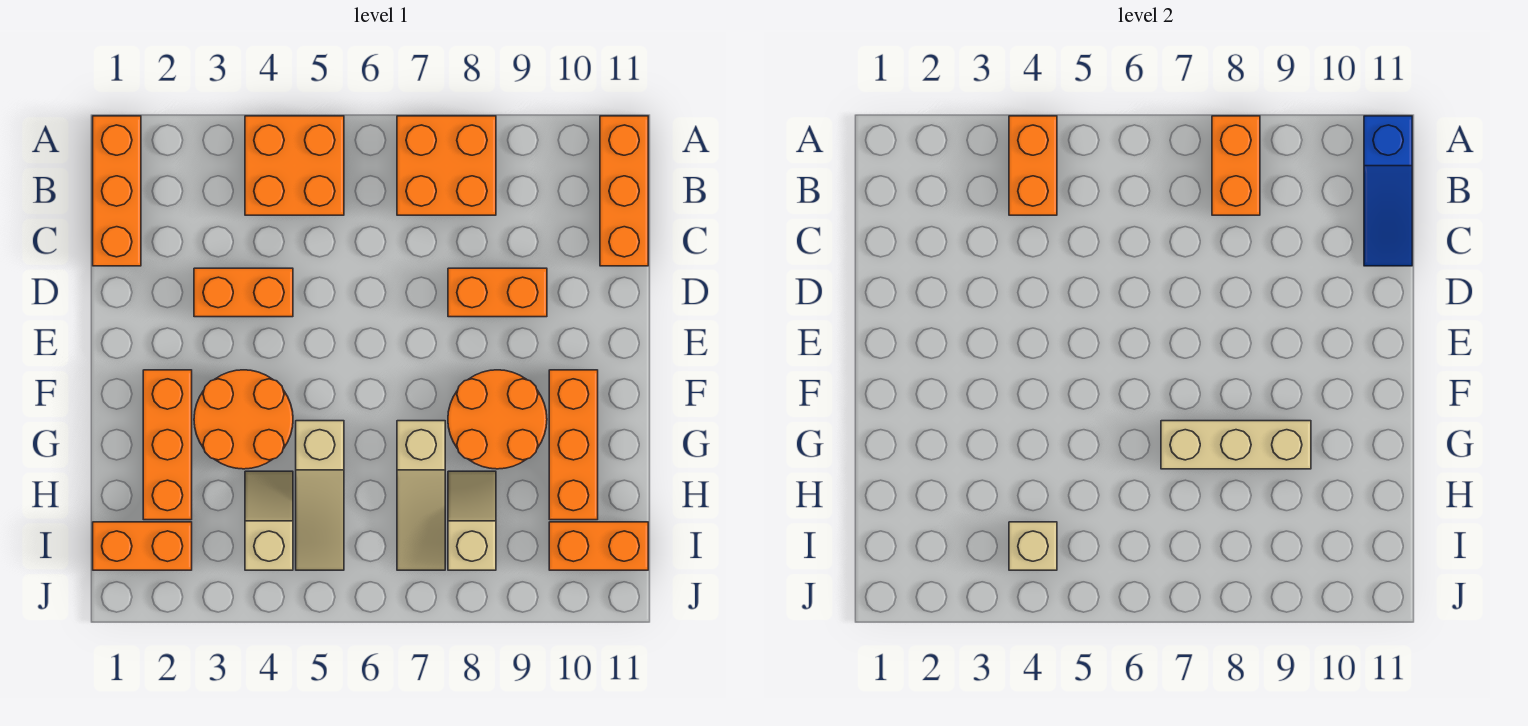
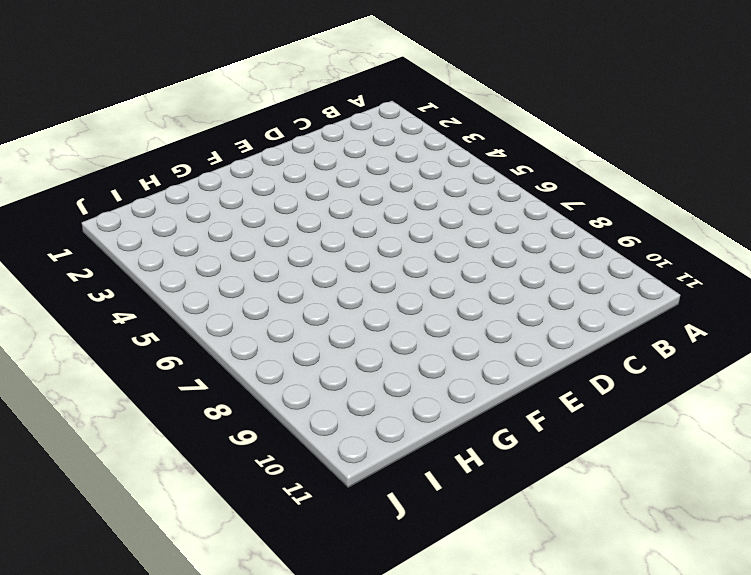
none -> orange 1x3 brick [93,116,141,266]
none -> orange 2x2 brick [245,116,344,215]
none -> orange 2x2 brick [397,116,496,215]

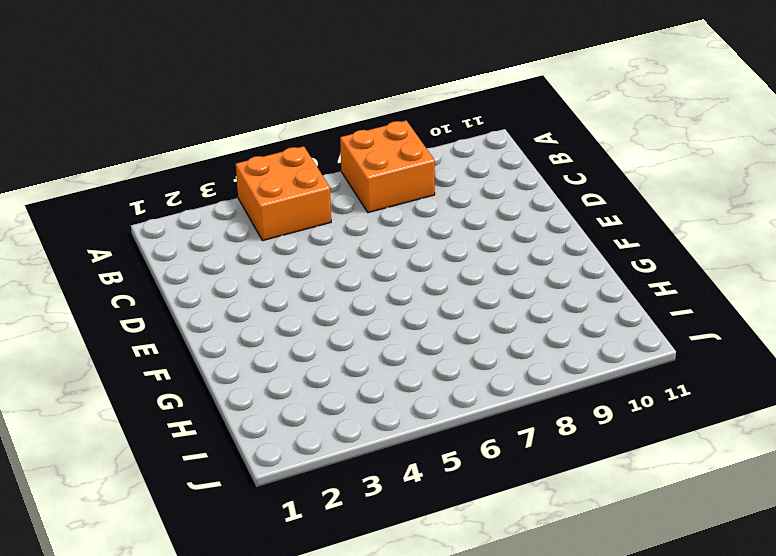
none -> orange 1x3 brick [93,116,141,266]
none -> orange 1x3 brick [600,116,648,266]
none -> orange 1x2 brick [194,268,293,317]

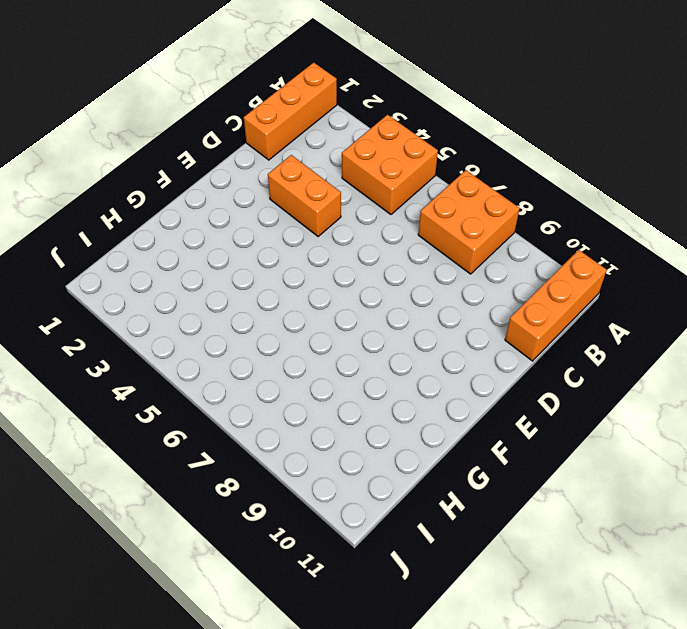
none -> orange 1x2 brick [448,268,547,317]
none -> orange 1x3 brick [143,370,192,520]
none -> orange 2x2 round brick [194,370,293,469]

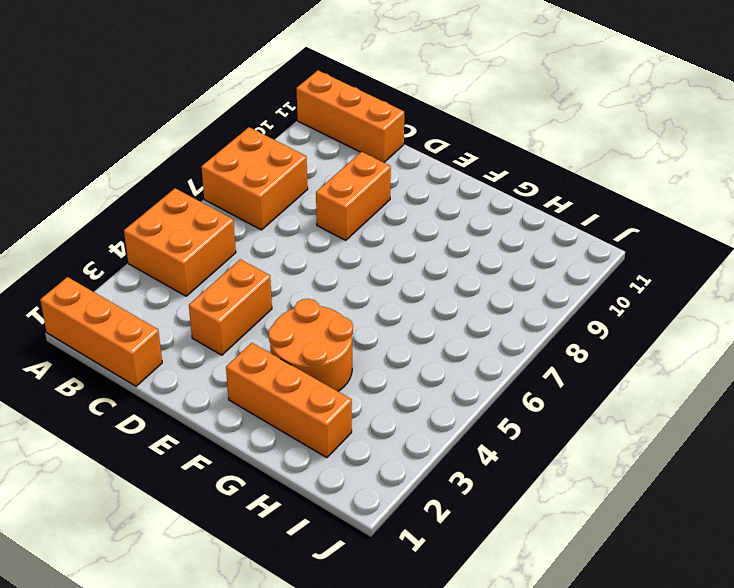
none -> orange 2x2 round brick [448,370,547,469]
none -> orange 1x3 brick [549,370,598,520]
none -> tan 1x3 slope [296,421,344,570]

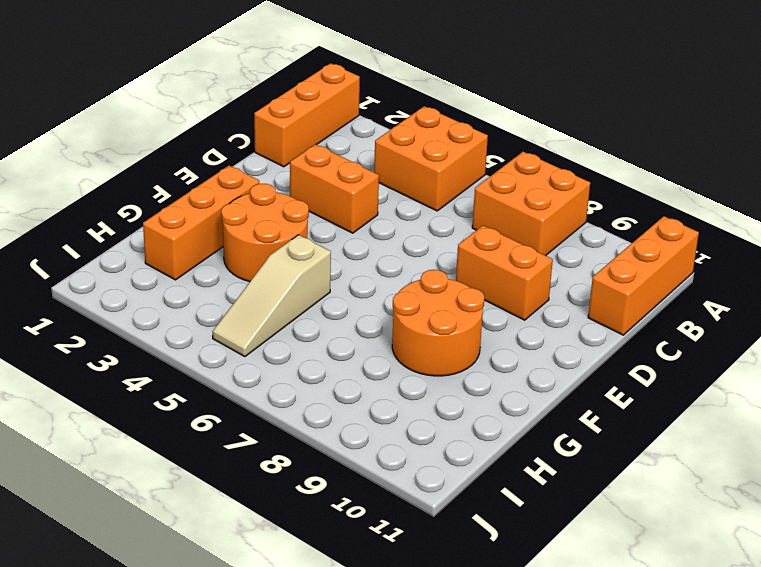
none -> orange 1x3 brick [549,370,598,520]
none -> tan 1x3 slope [397,421,445,570]
none -> tan 1x2 slope [245,471,293,570]

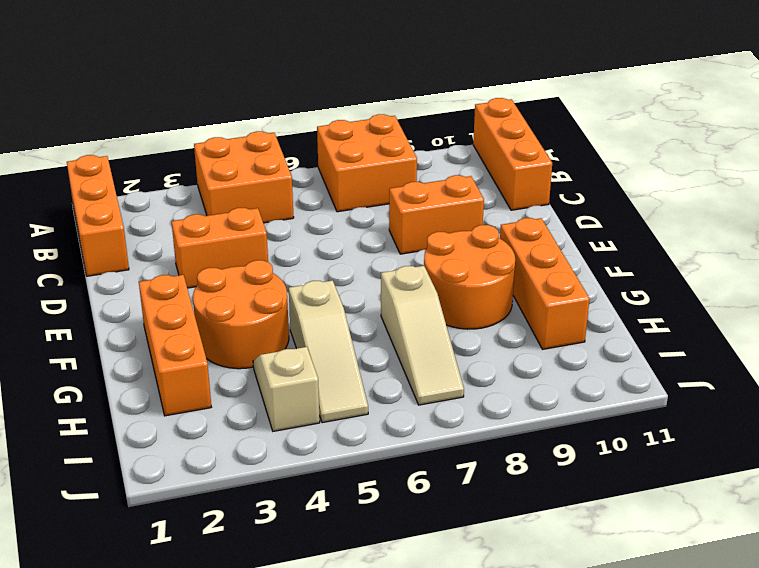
none -> tan 1x2 slope [448,471,496,570]
none -> orange 1x2 brick [93,522,192,570]
none -> orange 1x2 brick [549,522,648,570]

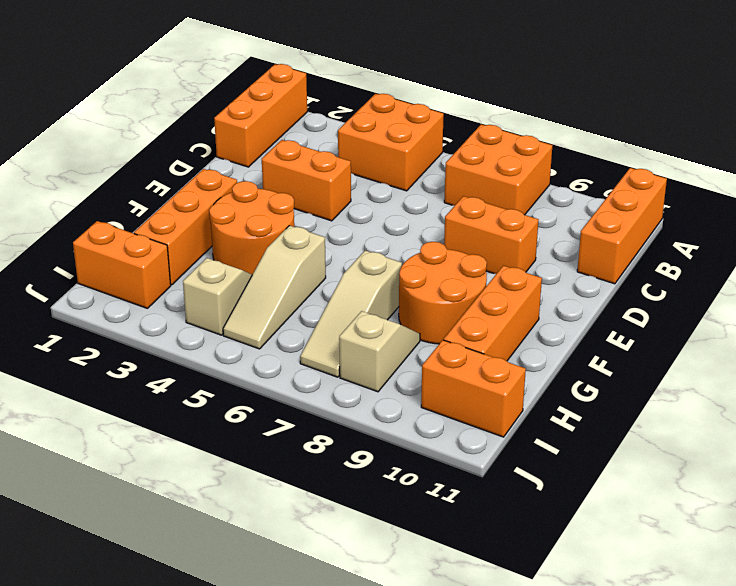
none -> orange 1x2 brick [1009,116,1057,215]
none -> orange 1x2 brick [1212,116,1260,215]
none -> blue 1x3 slope [1364,116,1412,266]

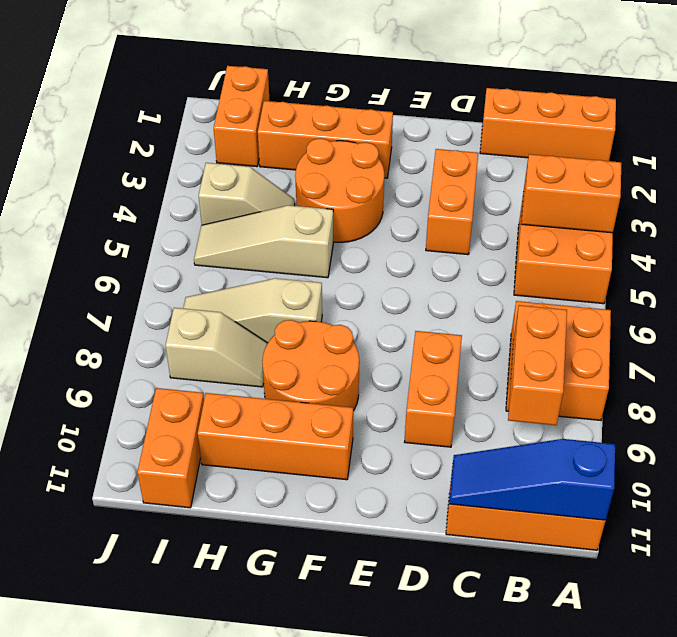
orange 1x2 brick [508,305,567,425] -> orange 1x2 brick turned to [1212,116,1260,215]
none -> tan 1x3 brick [1161,421,1311,469]
none -> tan 1x1 brick [1009,522,1057,570]

